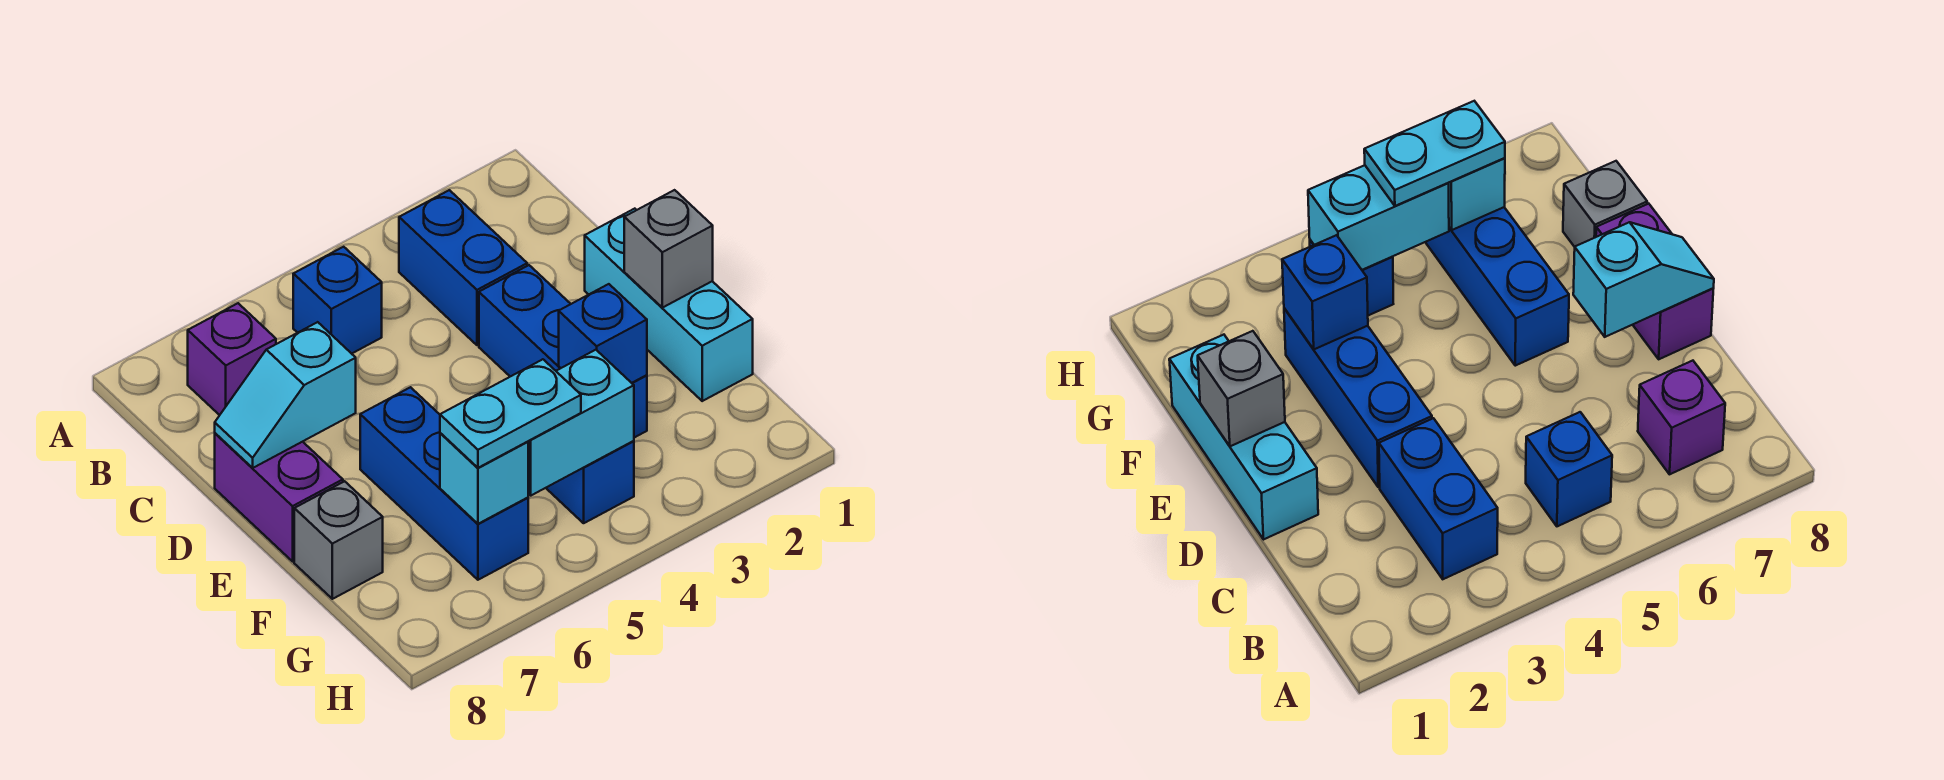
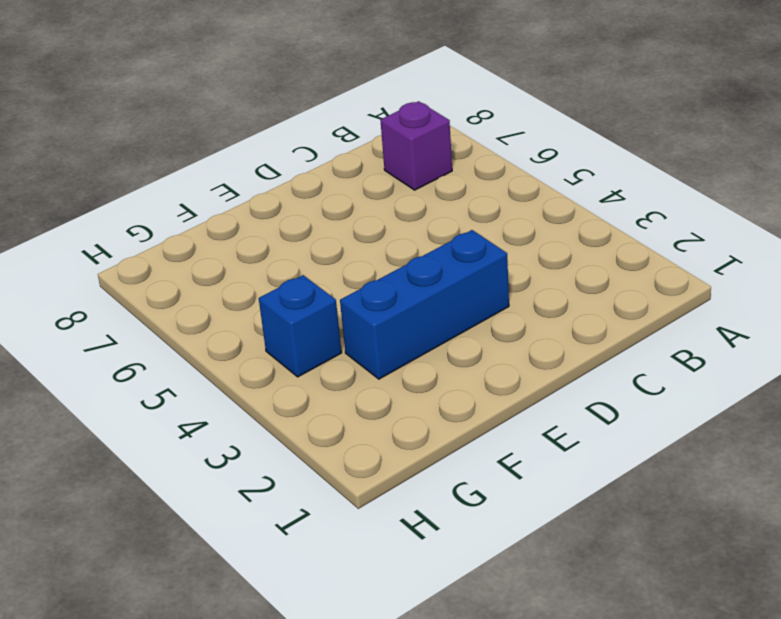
none -> blue 1x2 brick [399,190,527,345]
none -> blue 1x1 brick [293,247,382,354]
none -> cyan 1x3 brick [585,209,753,401]

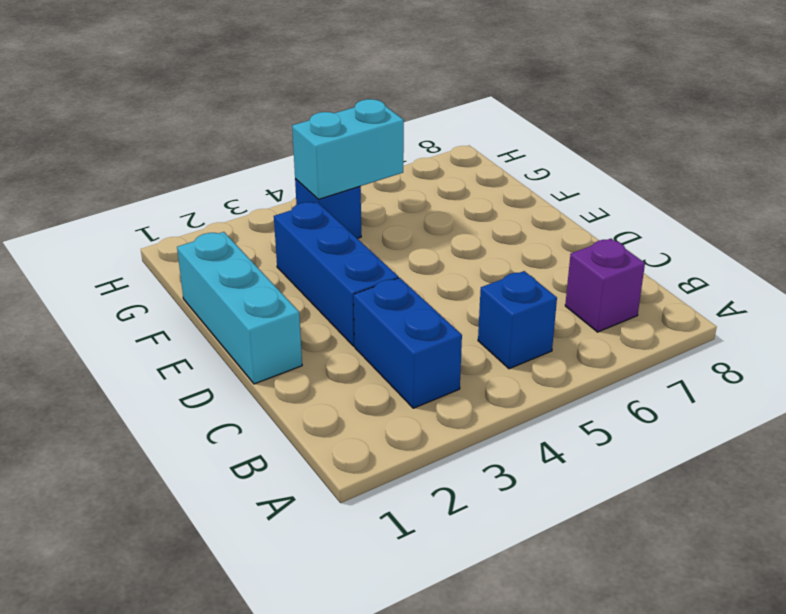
none -> purple 1x2 brick [215,433,343,561]
none -> blue 1x3 brick [360,387,528,580]
none -> grey 1x1 brick [294,481,383,599]

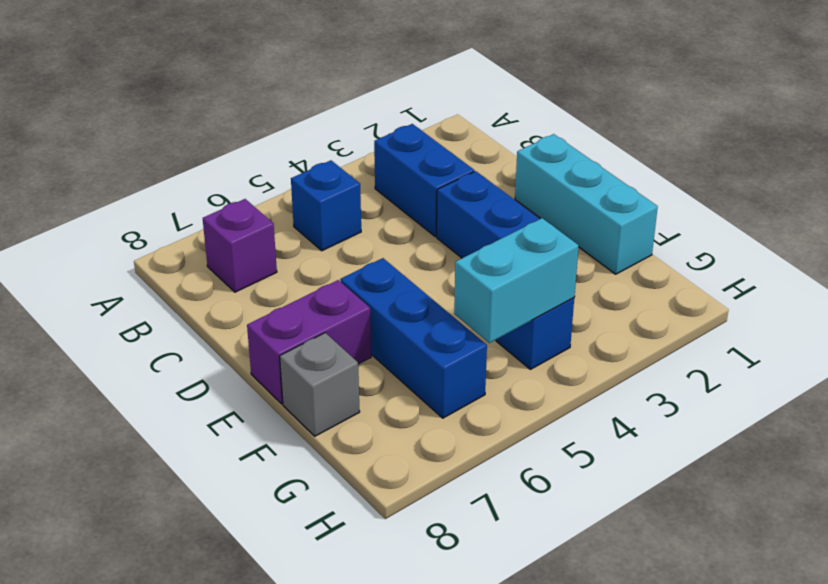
purple 1x2 brick [247,280,371,404] -> purple 1x2 brick turned to [215,433,343,561]
none -> cyan 1x2 slope [215,322,356,468]
none -> grey 1x1 brick [624,190,713,308]
none -> blue 1x1 brick [559,284,647,383]

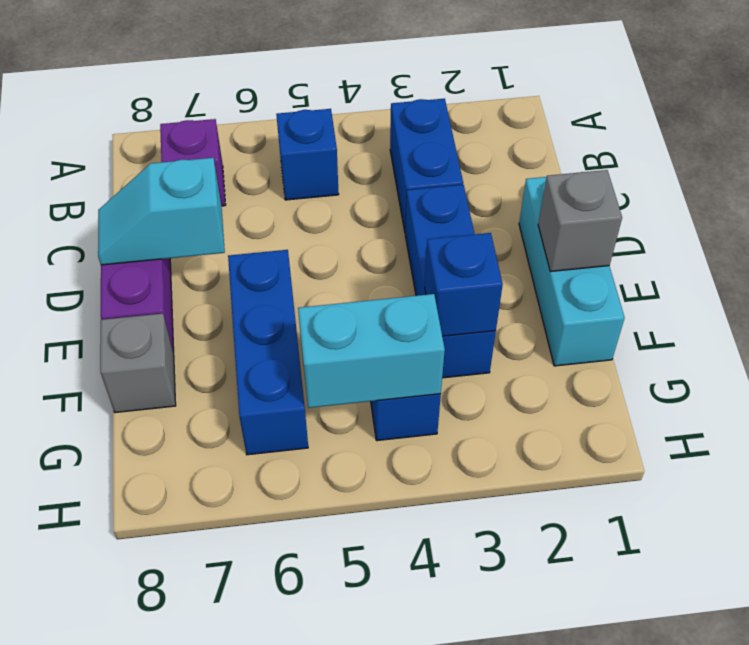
none -> cyan 1x1 brick [440,433,528,524]
none -> cyan 1x2 plate [440,359,581,468]

